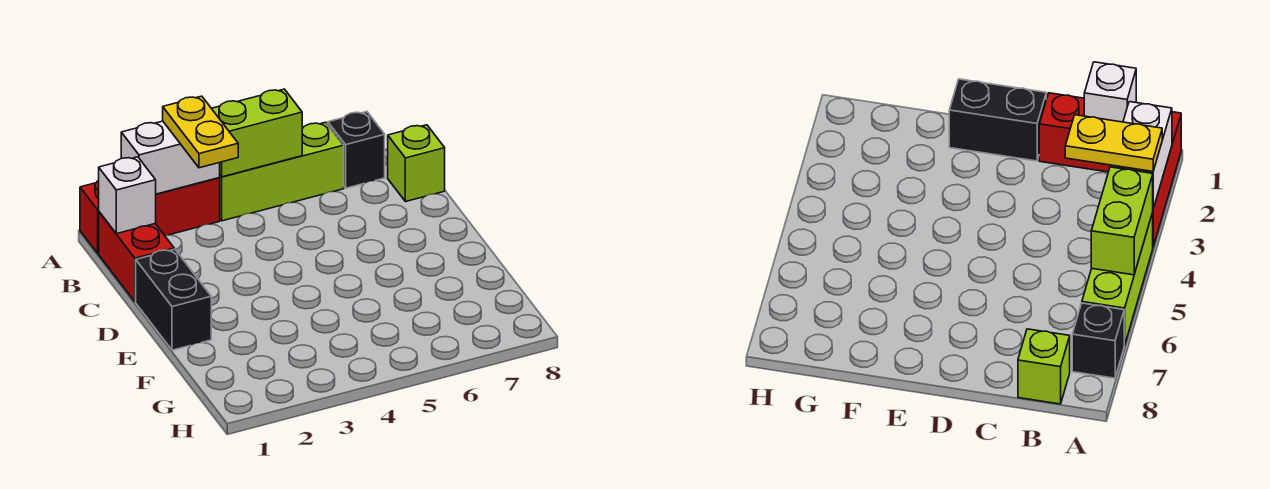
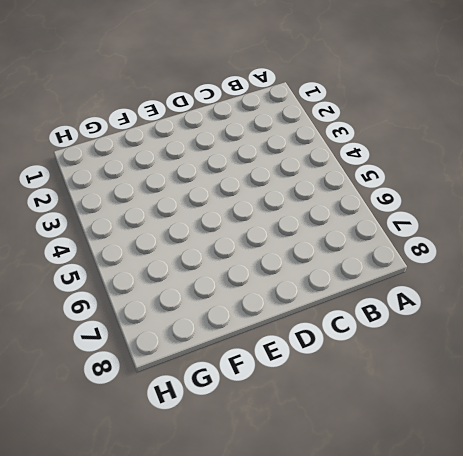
none -> red 1x3 brick [80,178,220,253]
none -> lime 1x3 brick [220,122,344,221]

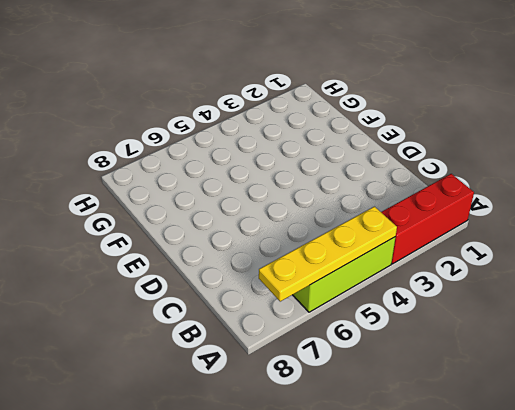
yellow 1x4 plate [259,207,397,301] -> lime 1x2 brick [212,89,303,177]
none -> black 1x1 brick [328,112,385,188]
none -> red 1x2 brick [99,212,174,302]

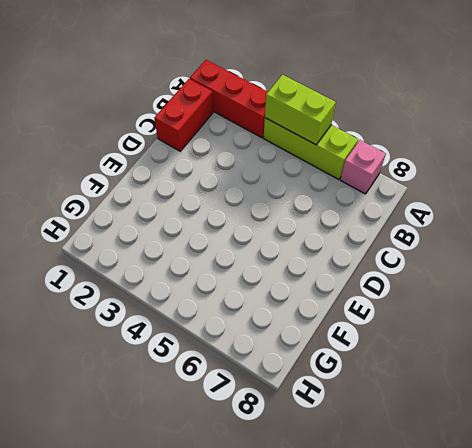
pink 1x1 brick [340,140,386,194] -> black 1x1 brick [328,112,385,188]
none -> lime 1x1 brick [388,125,445,202]
none -> black 1x2 brick [136,249,211,350]

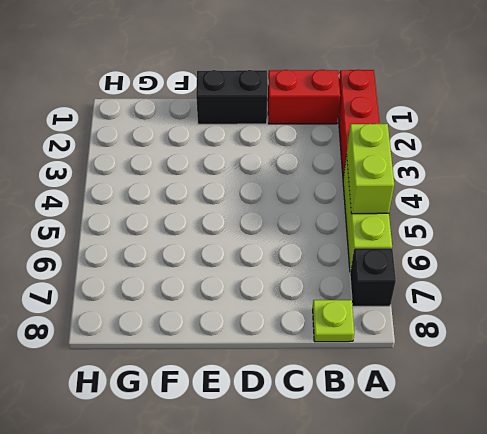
lime 1x1 plate [313,300,354,342] -> lime 1x1 brick [388,125,445,202]
none -> white 1x2 brick [121,121,220,194]
none -> white 1x1 brick [99,157,156,234]

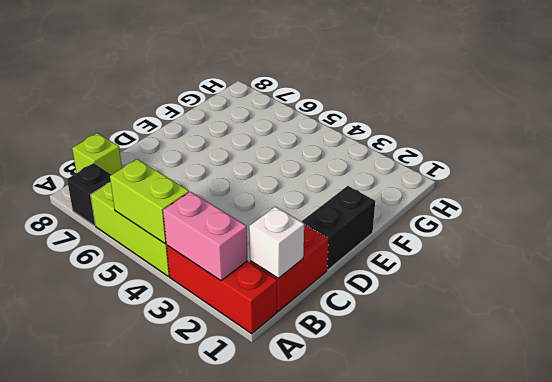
pink 1x2 brick [163,192,247,281] -> white 1x2 brick [121,121,220,194]
none -> yellow 1x2 plate [163,96,238,168]

